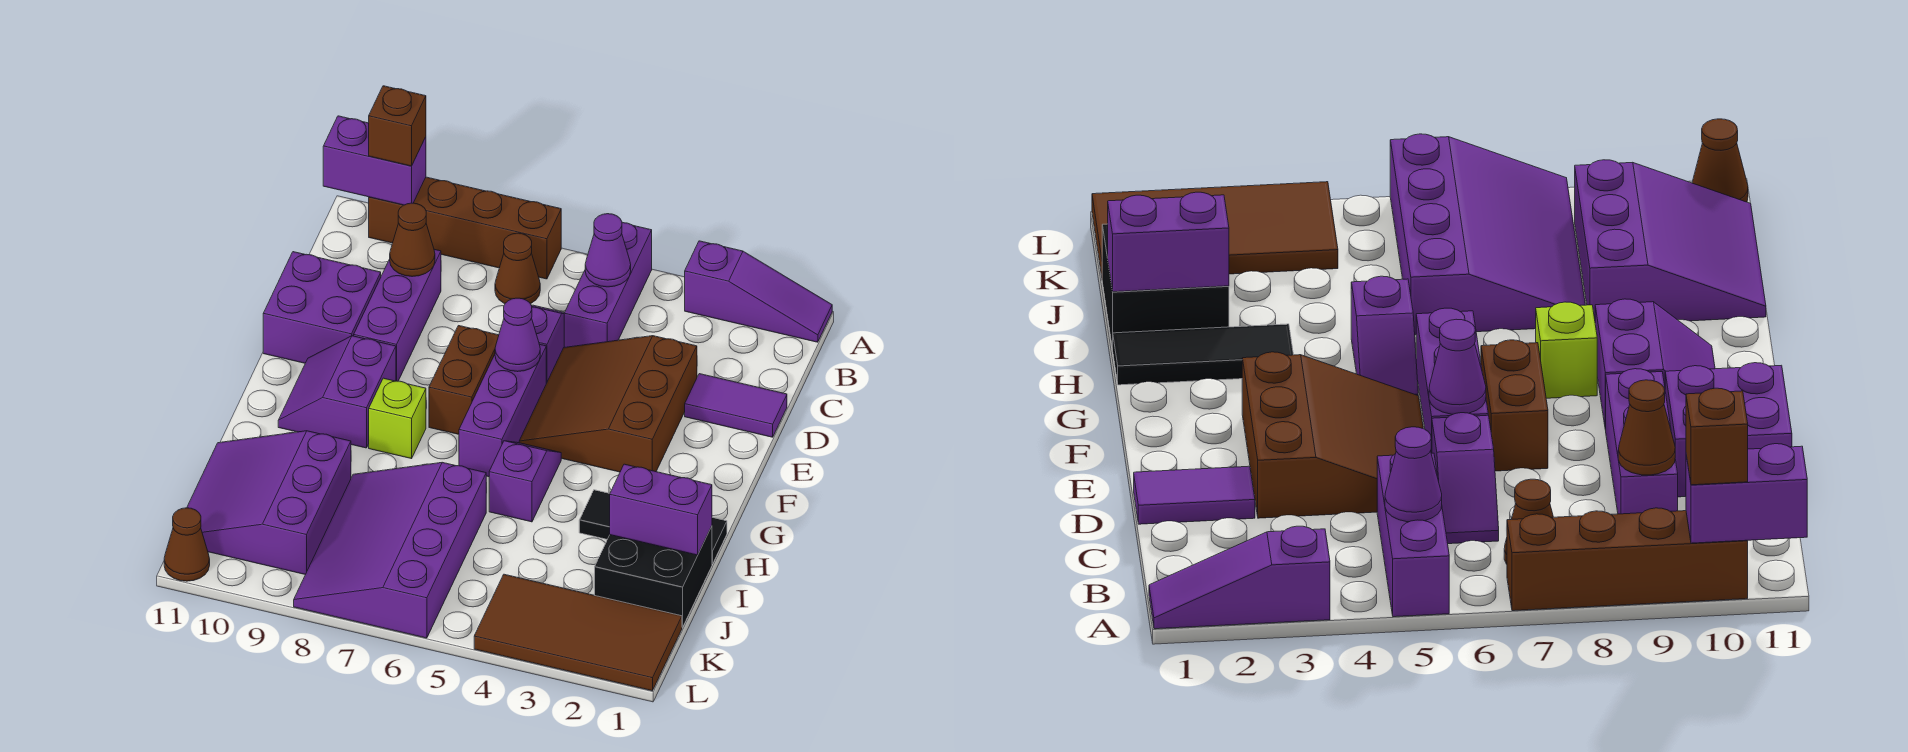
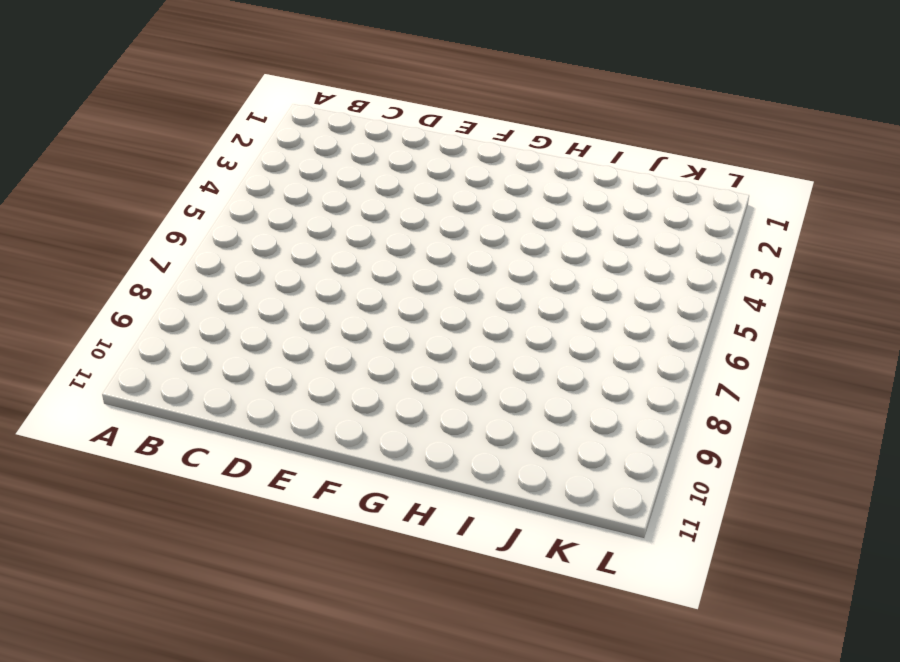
none -> purple 1x3 slope [685,241,832,342]
none -> purple 1x3 brick [564,223,652,347]
none -> brown 1x4 brick [369,177,561,279]

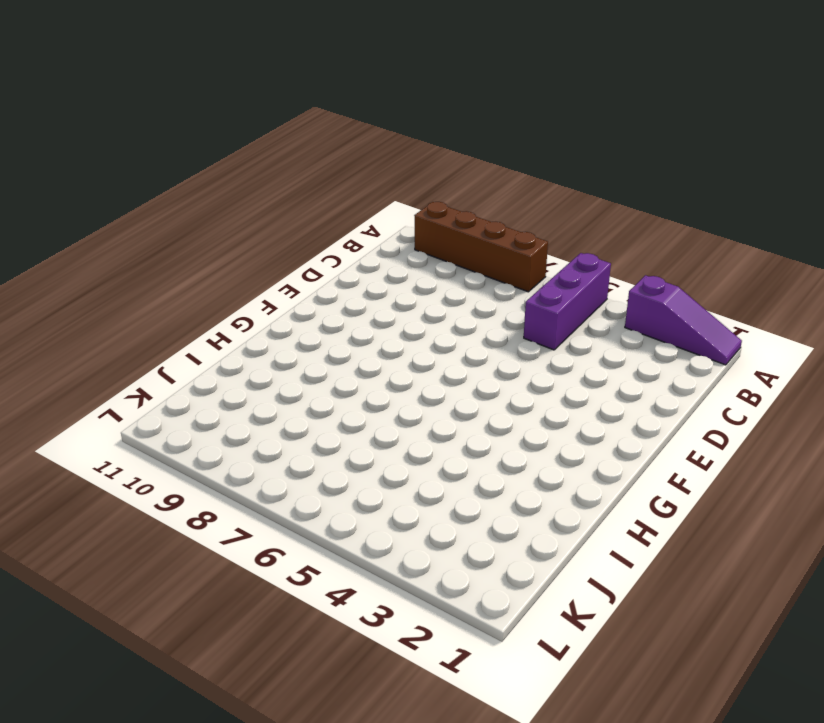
none -> brown 1x1 cone [495,233,540,304]
none -> purple 1x2 slope [531,305,564,383]
none -> purple 1x3 brick [354,249,441,381]

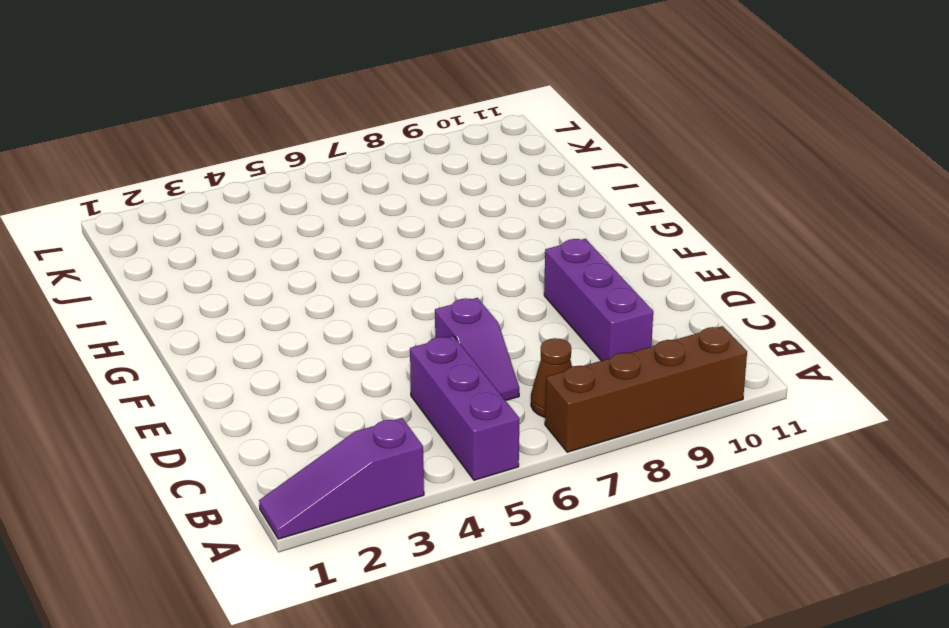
none -> purple 1x2 tile [685,374,787,437]
none -> brown 3x3 slope [519,336,697,472]
none -> purple 2x2 brick [263,252,381,363]

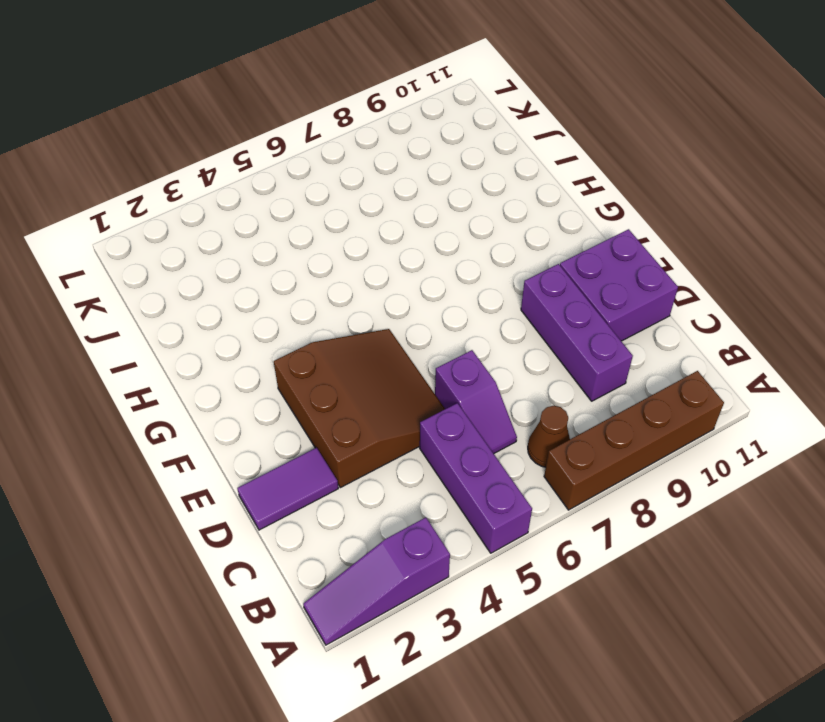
none -> purple 1x3 brick [459,344,546,477]
none -> brown 1x2 brick [429,326,499,434]
none -> purple 2x2 slope [278,336,396,448]

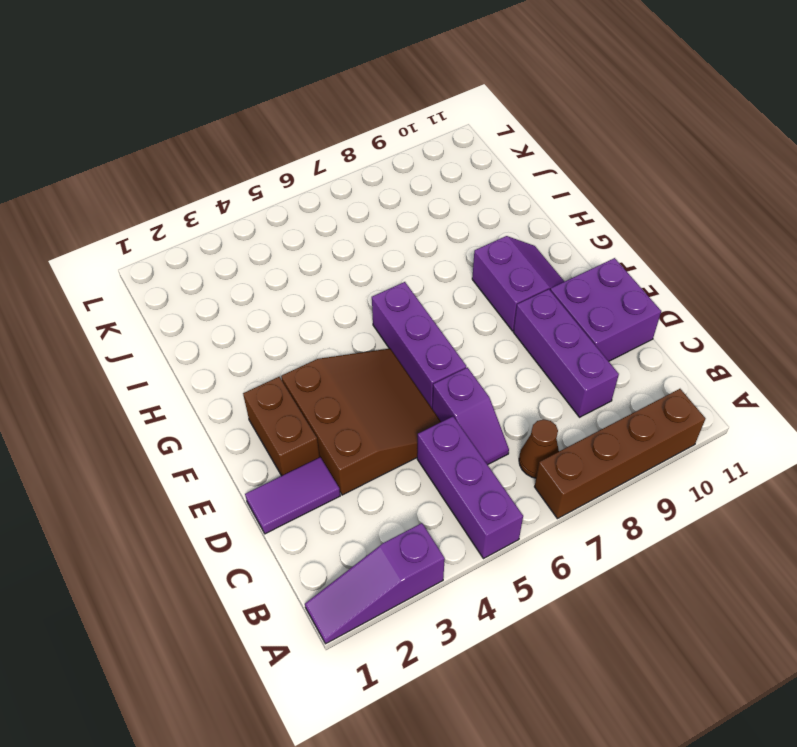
brown 1x2 brick [243,377,320,476] -> brown 1x2 brick moved to [429,326,499,434]
none -> purple 1x2 slope [489,441,561,522]
none -> lime 1x1 brick [369,378,426,459]
none -> black 1x3 tile [579,490,727,564]

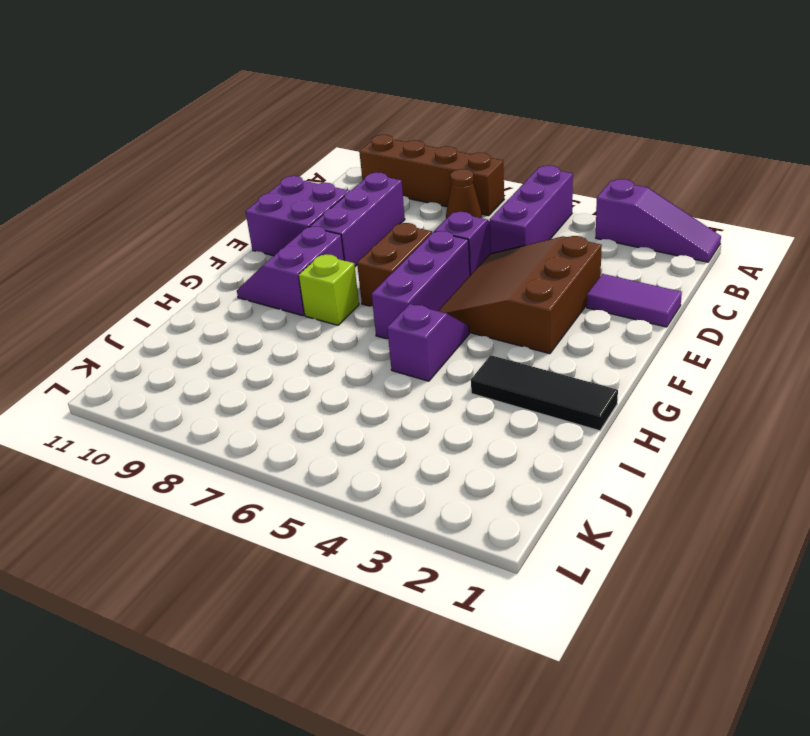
none -> black 2x2 brick [595,526,712,627]
none -> purple 3x4 slope [294,462,486,638]
none -> purple 3x3 slope [187,431,351,575]

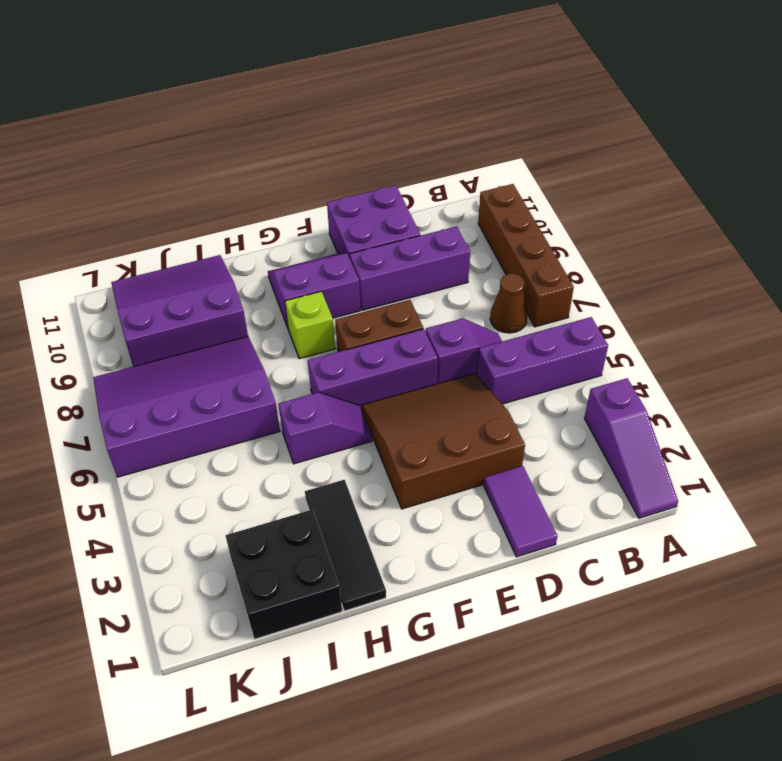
none -> brown 2x4 tile [474,574,682,691]
none -> brown 1x1 cone [164,508,210,581]
none -> purple 1x2 brick [323,116,426,205]

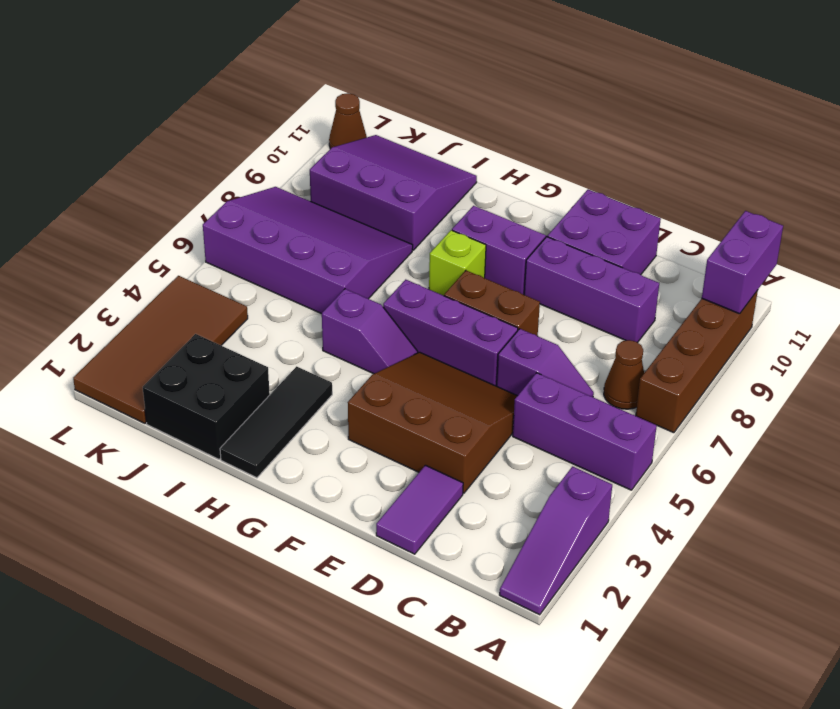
none -> purple 1x1 cone [585,214,631,287]
none -> brown 1x1 cone [390,203,435,277]
none -> purple 1x1 cone [495,298,540,372]

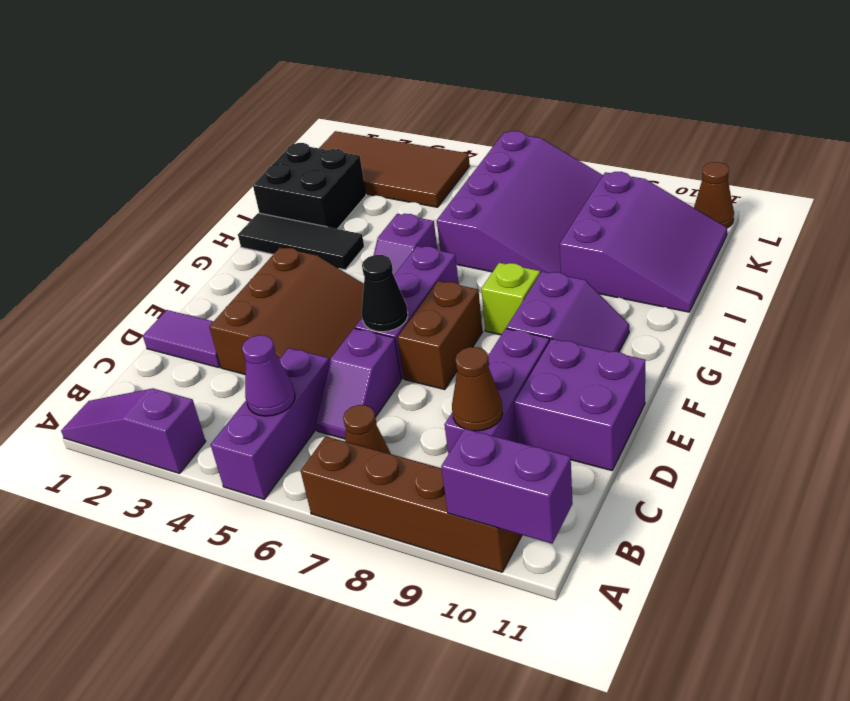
black 1x1 cone [362,255,408,332] -> purple 1x1 cone [495,298,540,372]
none -> purple 1x2 brick [610,464,712,555]
none -> brown 1x1 brick [369,86,426,166]

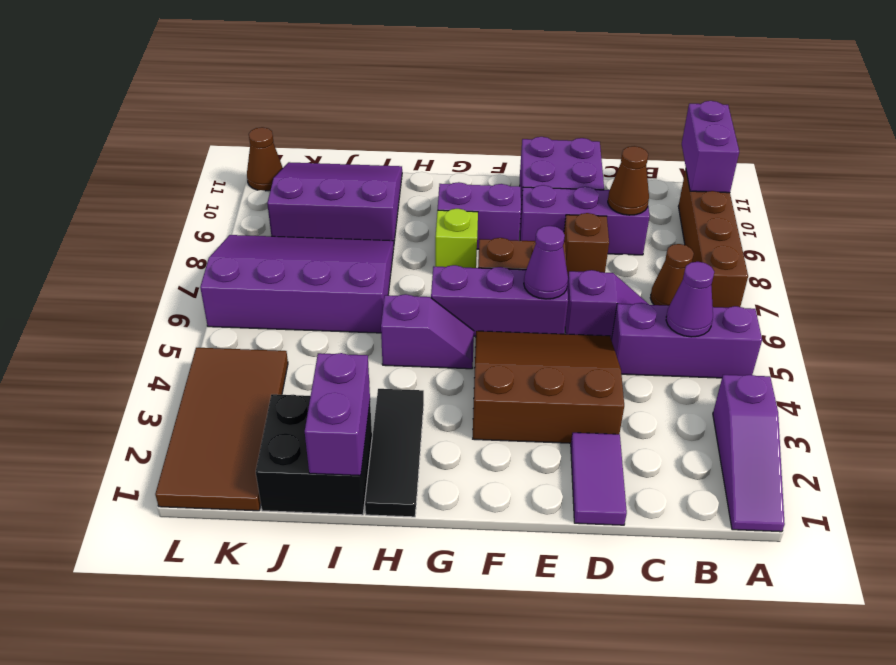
brown 1x1 brick [564,213,609,275] -> brown 1x1 brick moved to [369,86,426,166]

